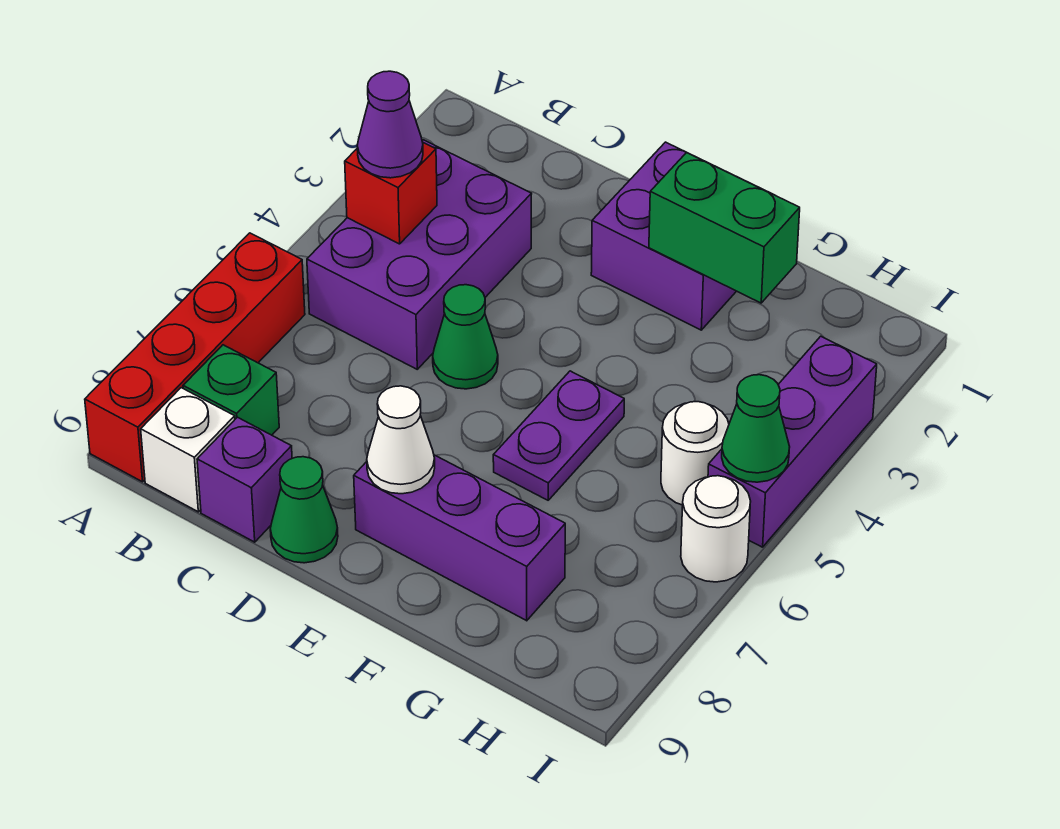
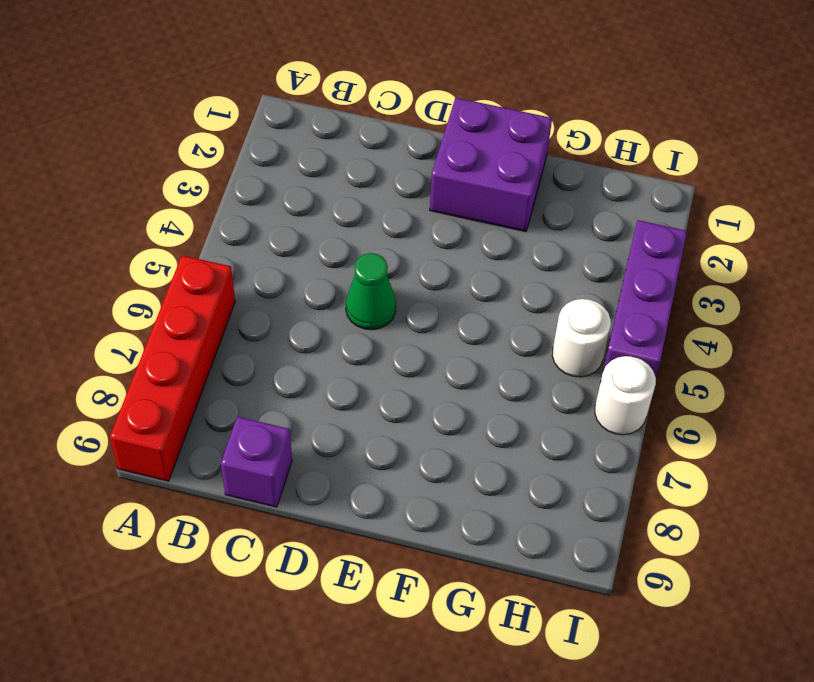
none -> purple 2x3 brick [307,140,531,369]
none -> green 1x1 brick [183,345,279,435]
none -> white 1x1 brick [141,388,235,512]

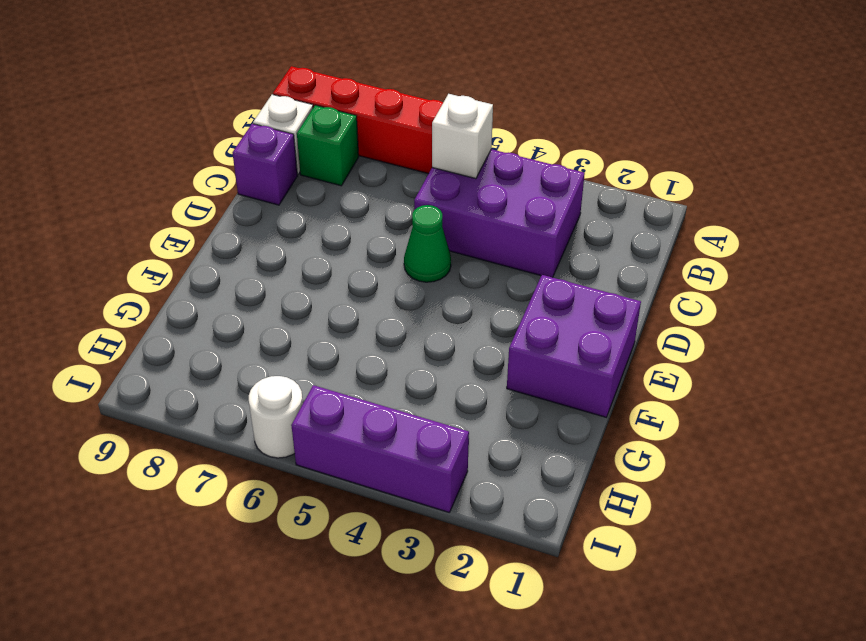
white 1x1 brick [432,94,493,179] -> none
none -> green 1x1 cone [270,457,338,563]
none -> purple 1x3 brick [354,455,565,621]
none -> purple 1x2 plate [493,371,624,500]

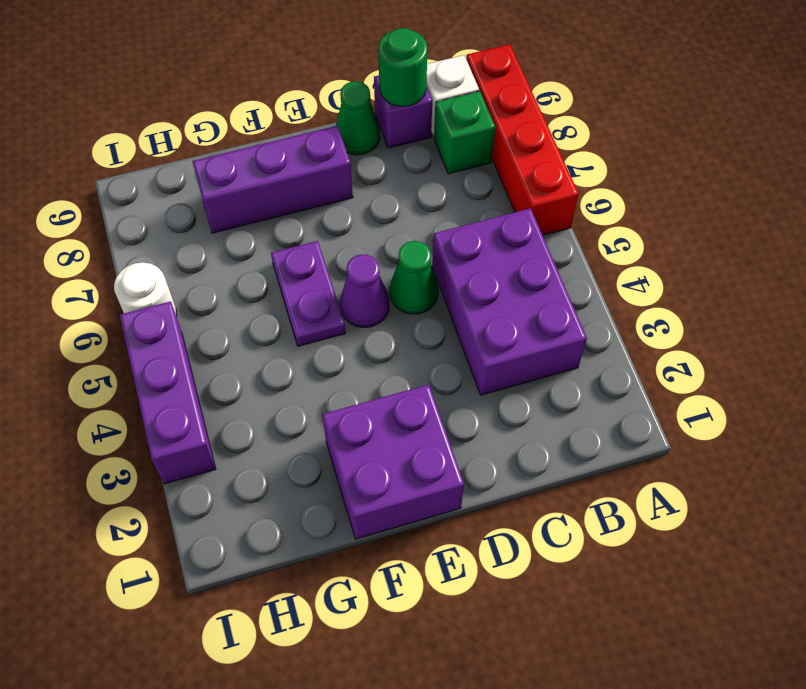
green 1x1 round brick [378,28,427,107] -> none
purple 1x1 cone [340,254,389,328] -> purple 1x1 cone moved to [357,71,423,178]
none -> white 1x1 round brick [661,402,729,505]
none -> red 1x1 brick [345,143,437,244]
none -> white 1x1 cone [367,386,435,494]

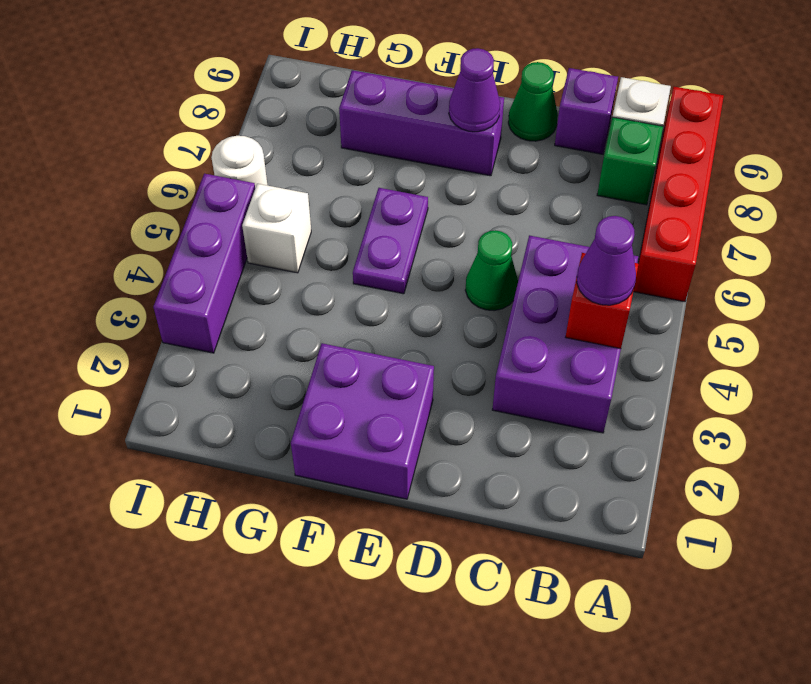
purple 1x1 cone [449,48,500,132] -> white 1x1 cone [367,386,435,494]
white 1x1 brick [242,184,311,273] -> white 1x1 round brick [661,402,729,505]
none -> green 1x2 brick [649,153,800,303]
none -> green 1x1 cone [722,375,790,482]

